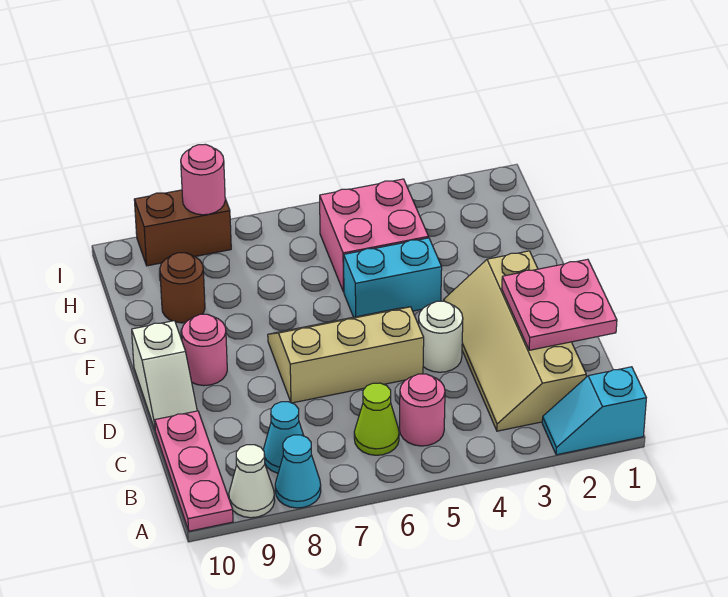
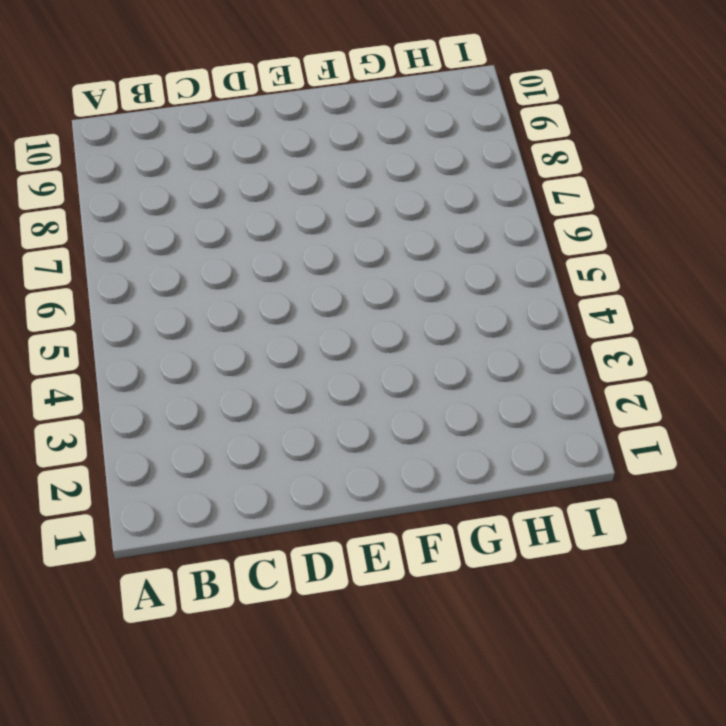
none -> cyan 1x2 slope [542,367,646,455]
none -> cyan 1x1 cone [275,435,321,508]
none -> white 1x1 cone [229,445,275,518]

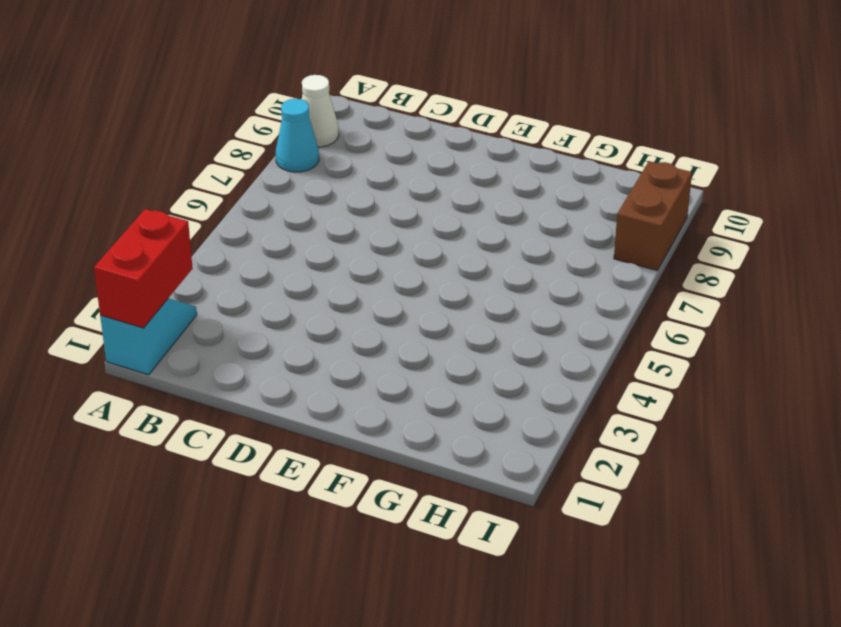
red 1x2 brick [94,209,193,328] -> none
none -> pink 1x3 plate [155,411,233,531]
none -> tan 2x4 slope [444,251,586,431]
none -> pink 1x1 round brick [400,374,445,446]

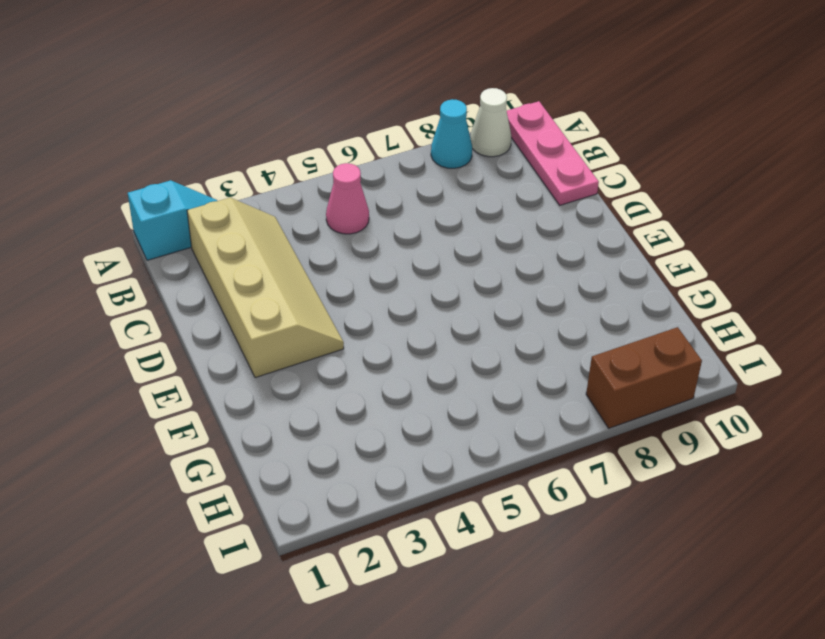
pink 1x1 cone [326,163,369,234] -> pink 1x1 round brick [400,374,445,446]
none -> lime 1x1 cone [354,383,399,455]
none -> cyan 1x1 cone [263,402,304,473]
none -> white 1x1 round brick [418,301,463,372]

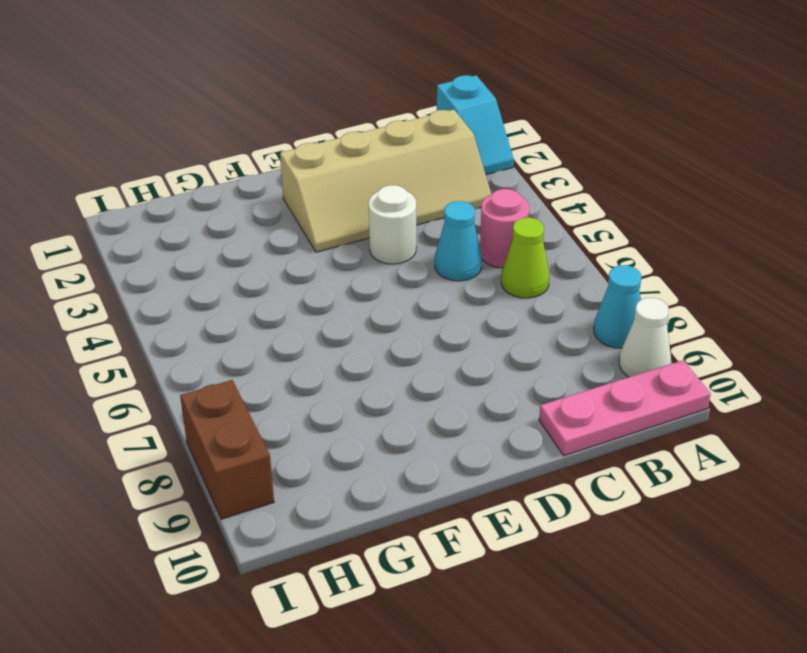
cyan 1x1 cone [435,201,482,281] -> cyan 1x1 cone moved to [263,402,304,473]
none -> tan 2x3 slope [268,307,424,403]
none -> white 1x2 slope [132,321,197,429]
none -> pink 1x1 round brick [182,314,227,386]

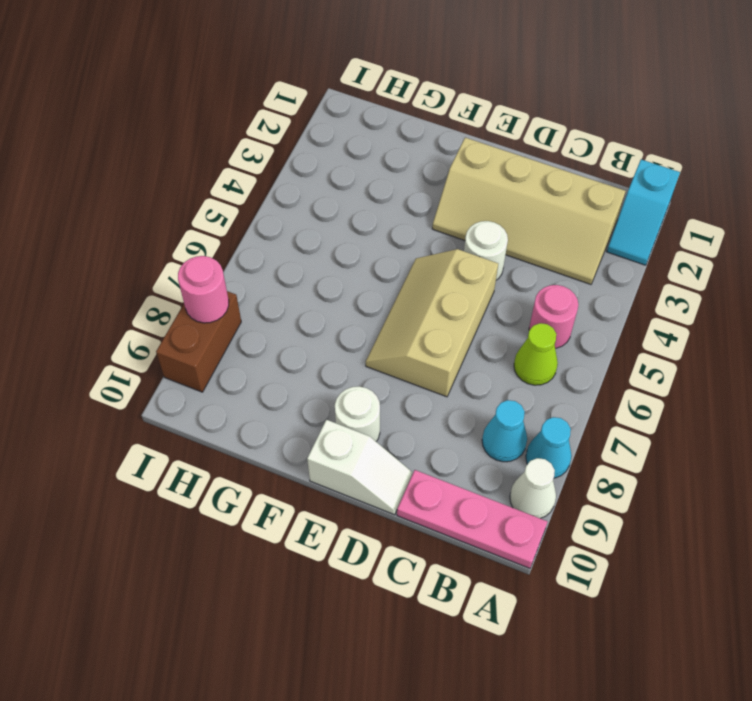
white 1x1 round brick [335,386,380,441] -> pink 1x1 round brick [182,314,227,386]
none -> cyan 1x2 brick [344,238,442,317]
none -> pink 2x2 brick [320,179,429,292]
none -> brown 1x1 round brick [160,253,205,323]

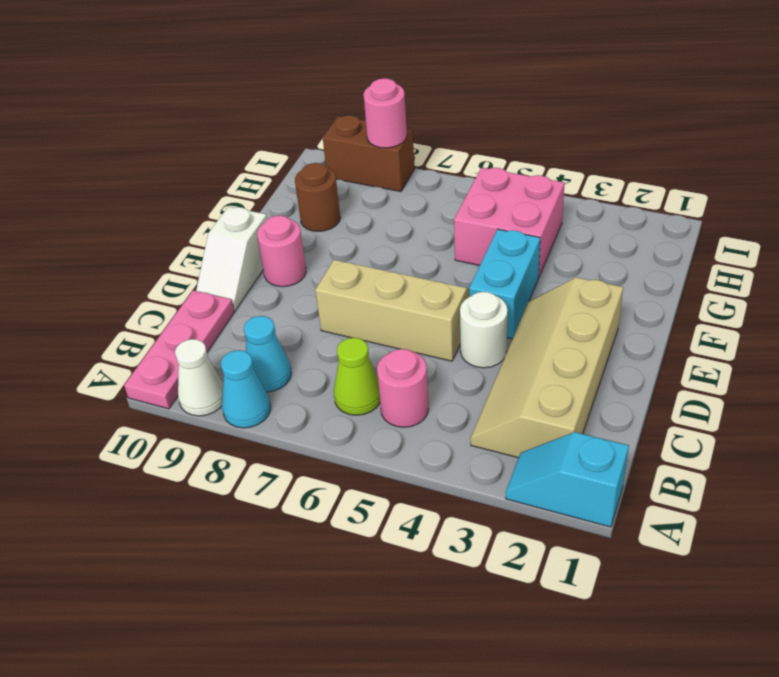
cyan 1x2 brick [469,229,540,339] -> cyan 1x2 brick turned to [344,238,442,317]
none -> pink 2x2 plate [502,259,617,350]

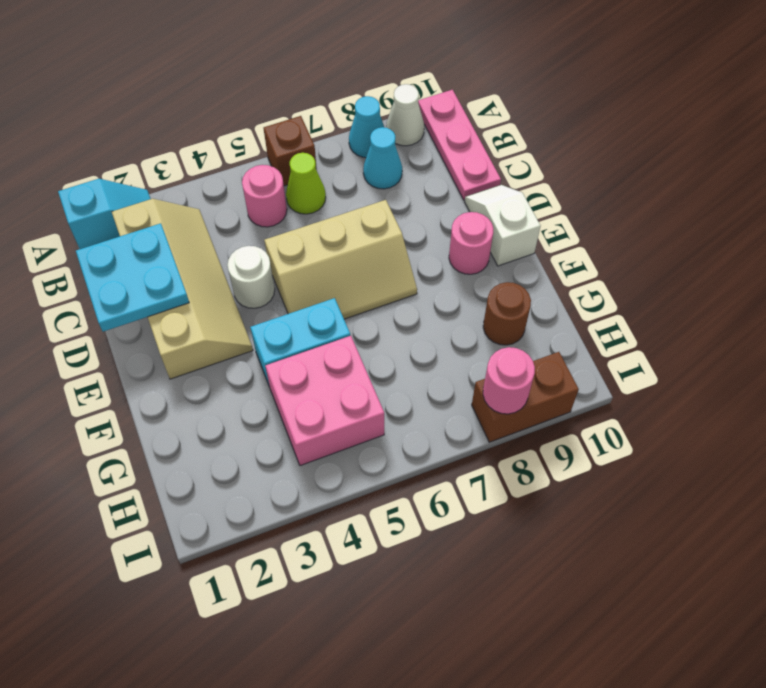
brown 1x1 brick [264,116,317,186] -> none
cyan 2x2 plate [76,223,189,332] -> pink 2x2 plate [502,259,617,350]

